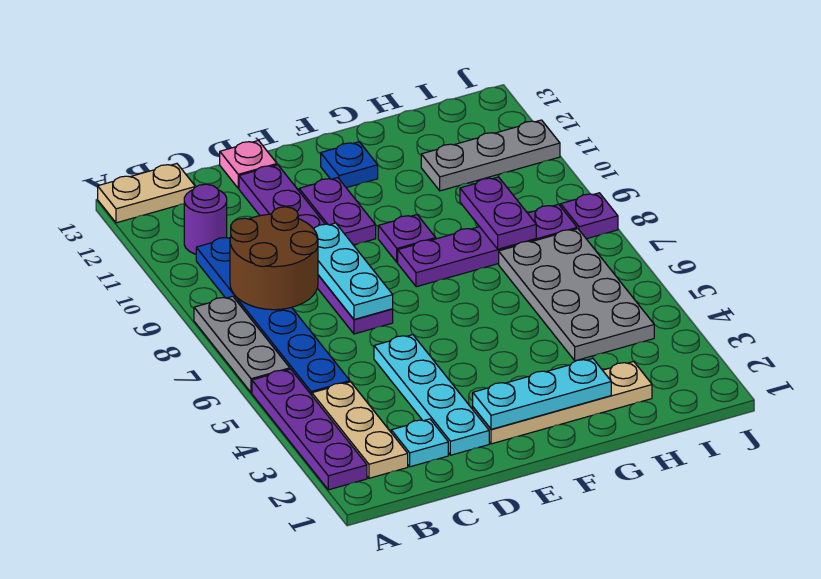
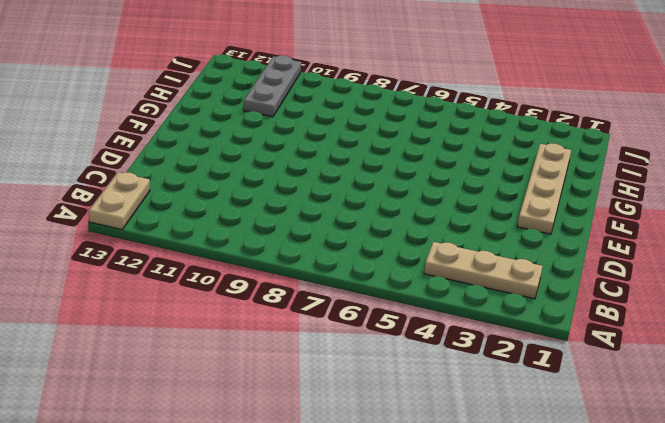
none -> purple 1x4 plate [252,369,367,490]
none -> grey 1x3 plate [194,296,290,393]
none -> blue 1x6 plate [196,238,350,395]

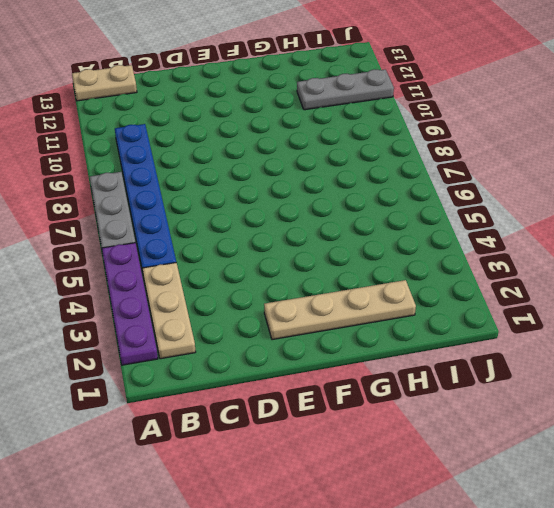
none -> purple 1x1 round brick [184,184,227,254]
none -> cyan 1x1 plate [391,419,448,467]
none -> cyan 1x4 plate [374,335,489,455]

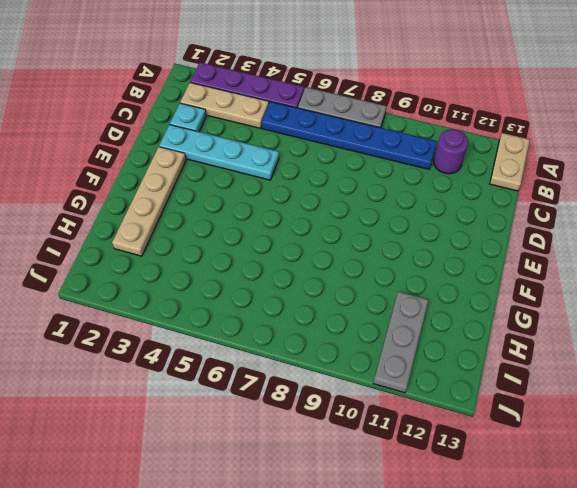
none -> purple 1x6 plate [239,165,393,334]
none -> pink 1x1 plate [220,141,277,188]
none -> purple 1x2 plate [299,178,376,245]

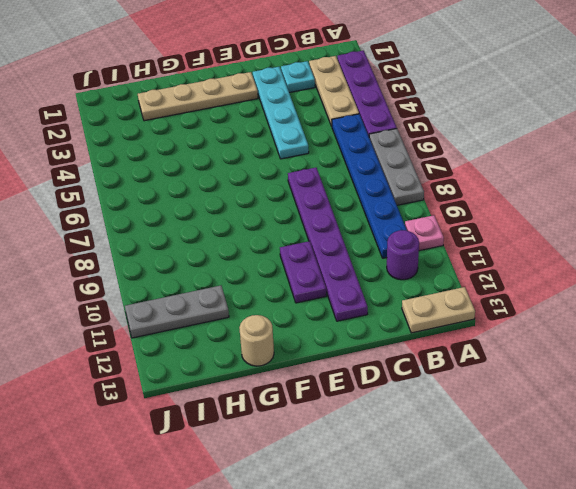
pink 1x1 plate [405,215,444,251] -> pink 1x1 plate moved to [220,141,277,188]
tan 1x1 round brick [239,315,274,366] -> none
none -> purple 1x4 plate [398,204,577,287]
none -> purple 1x1 plate [378,215,436,262]
none -> blue 1x1 plate [321,142,378,188]

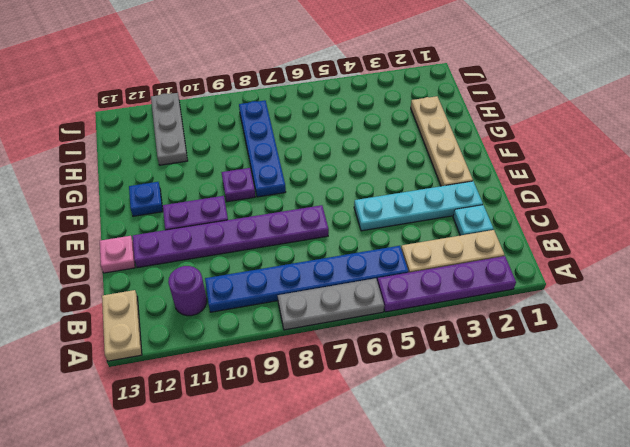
blue 1x4 plate [239,101,286,197] -> purple 1x4 plate [398,204,577,287]
none -> grey 2x4 plate [499,229,654,361]
none -> purple 1x1 plate [561,193,618,239]
none -> brown 2x2 round brick [230,207,318,310]

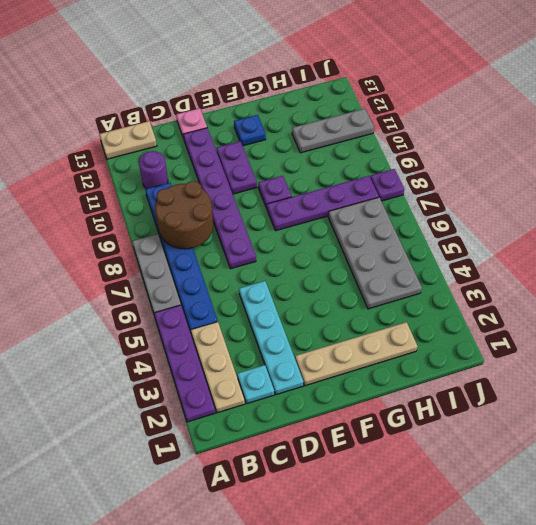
none -> cyan 1x3 plate [314,223,393,319]
none -> cyan 1x3 plate [473,359,611,429]
none -> purple 1x2 plate [460,177,536,249]

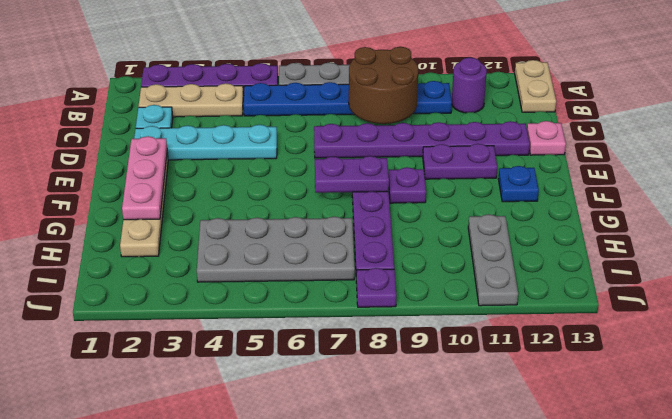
pink 1x3 plate [122,136,167,220] -> cyan 1x3 plate [473,359,611,429]
purple 1x2 plate [315,156,389,193] -> purple 1x2 plate moved to [460,177,536,249]
none -> cyan 1x3 plate [314,223,393,319]

